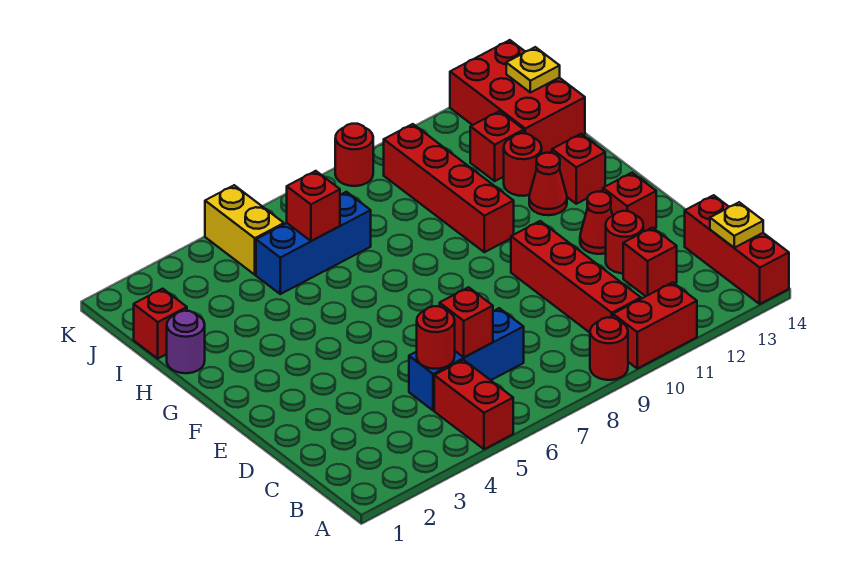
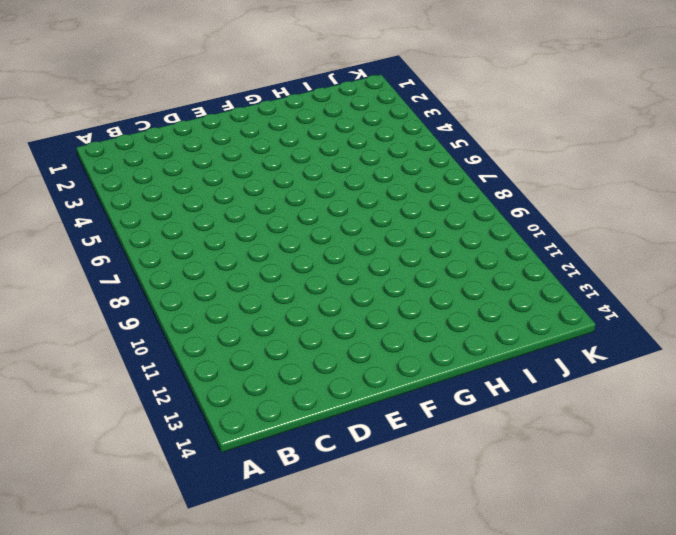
none -> red 1x2 brick [434,360,513,449]
none -> red 1x1 round brick [590,317,628,380]
none -> red 1x2 brick [613,282,697,369]

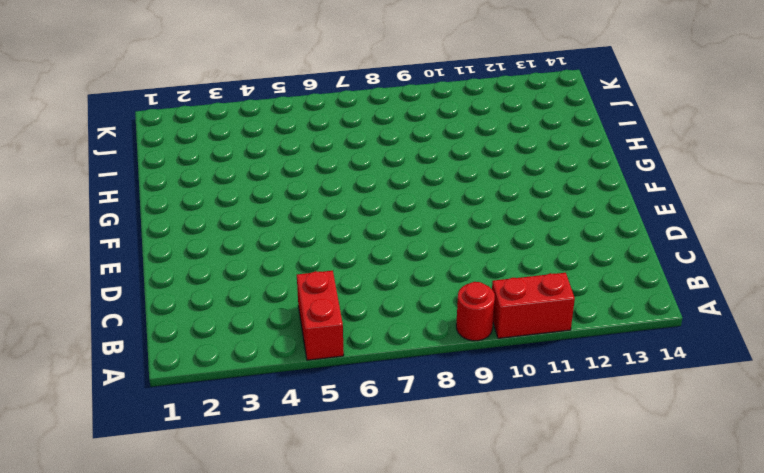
none -> red 1x3 brick [685,195,789,304]
none -> red 1x4 brick [511,221,641,333]
none -> blue 1x3 brick [409,308,524,411]

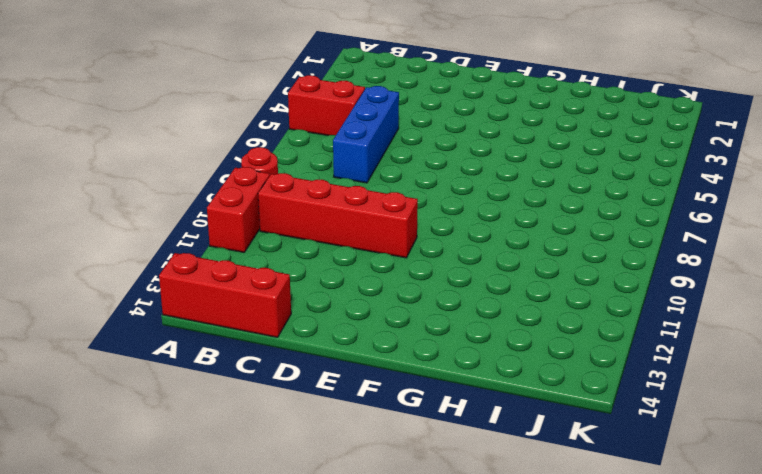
none -> red 1x1 brick [623,228,677,296]
none -> red 1x1 round brick [606,211,643,273]
none -> red 1x1 cone [580,192,613,254]

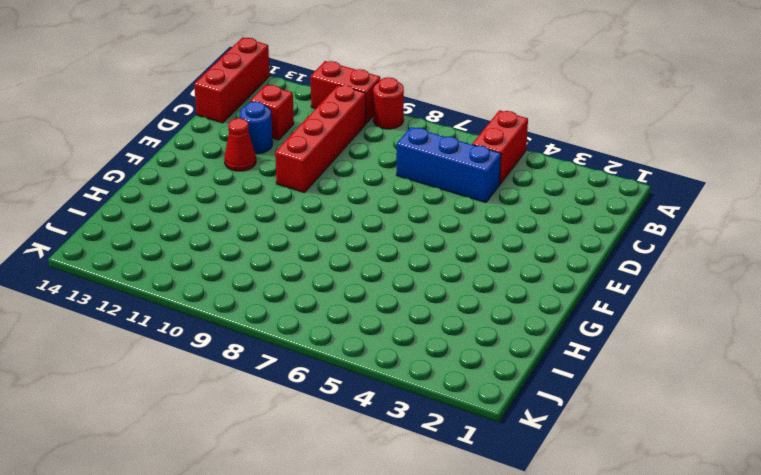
blue 1x1 round brick [240,101,272,154] -> red 1x1 round brick [606,211,643,273]
none -> red 1x1 brick [603,173,656,231]
none -> red 1x4 brick [384,124,514,252]
none -> red 1x1 cone [529,153,567,215]

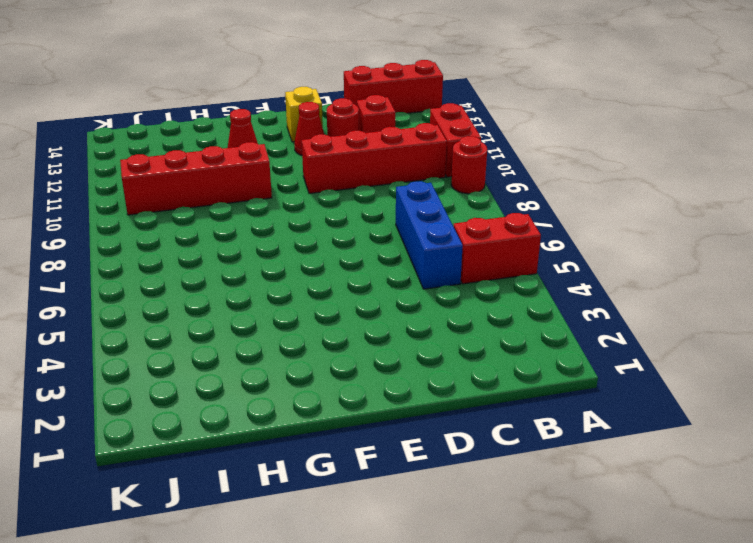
yellow 1x1 brick [285,87,323,142] -> red 1x1 brick [603,173,656,231]
none -> red 1x1 brick [552,134,605,204]
none -> purple 1x1 round brick [167,311,205,373]
none -> red 1x1 round brick [504,133,542,196]

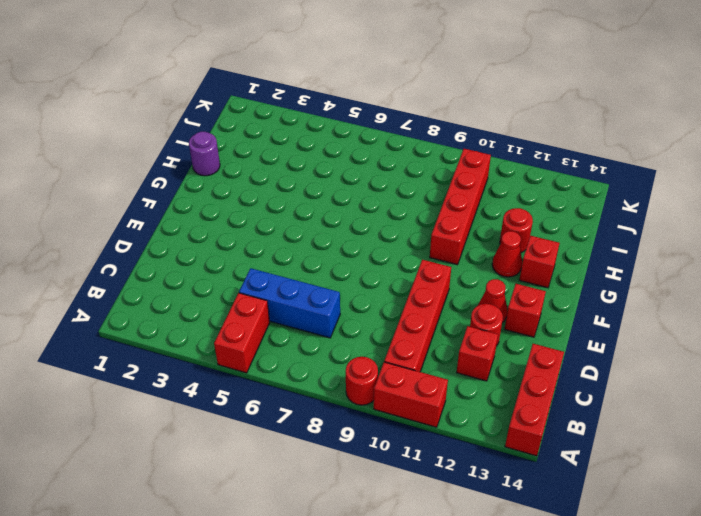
none -> red 1x1 brick [134,289,187,359]
none -> blue 1x3 brick [256,192,371,294]
none -> red 1x1 brick [470,111,524,181]

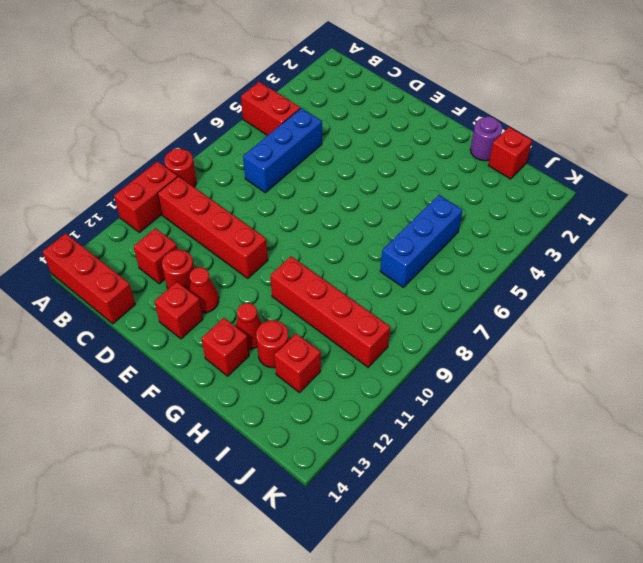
none -> red 2x3 brick [450,40,585,154]
none -> yellow 1x2 brick [205,185,284,275]
none -> red 1x1 round brick [335,124,373,186]

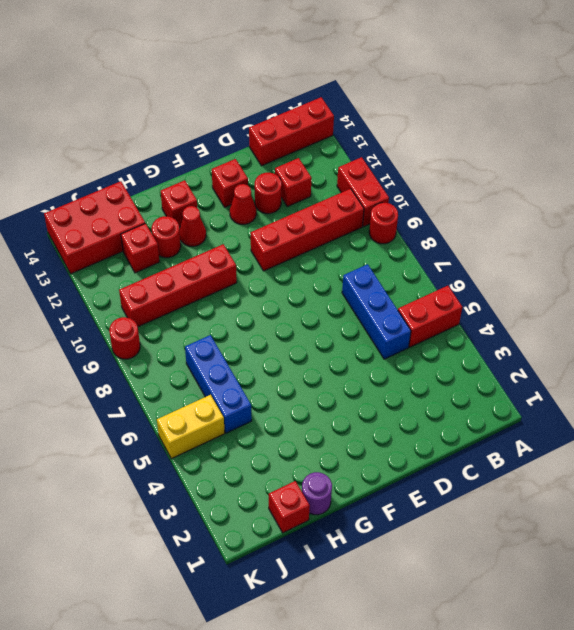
none -> yellow 1x1 plate [710,202,763,248]
none -> red 1x1 round brick [417,306,455,369]
none -> red 1x1 brick [440,287,493,357]

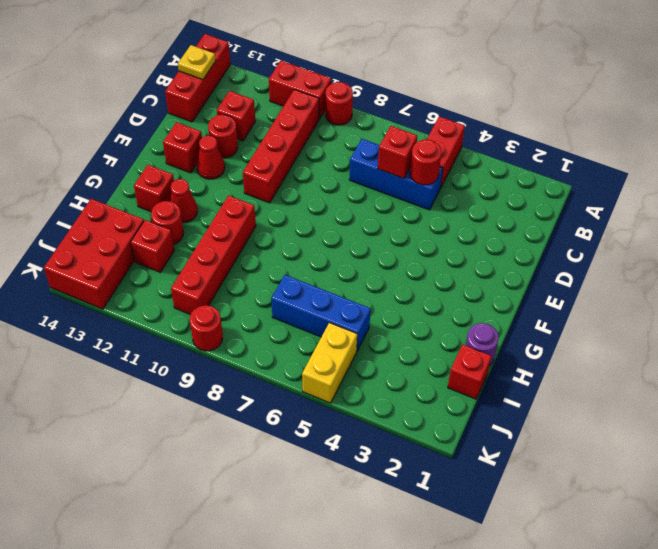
none -> red 1x1 brick [287,171,340,241]
none -> yellow 1x1 plate [506,47,560,93]

